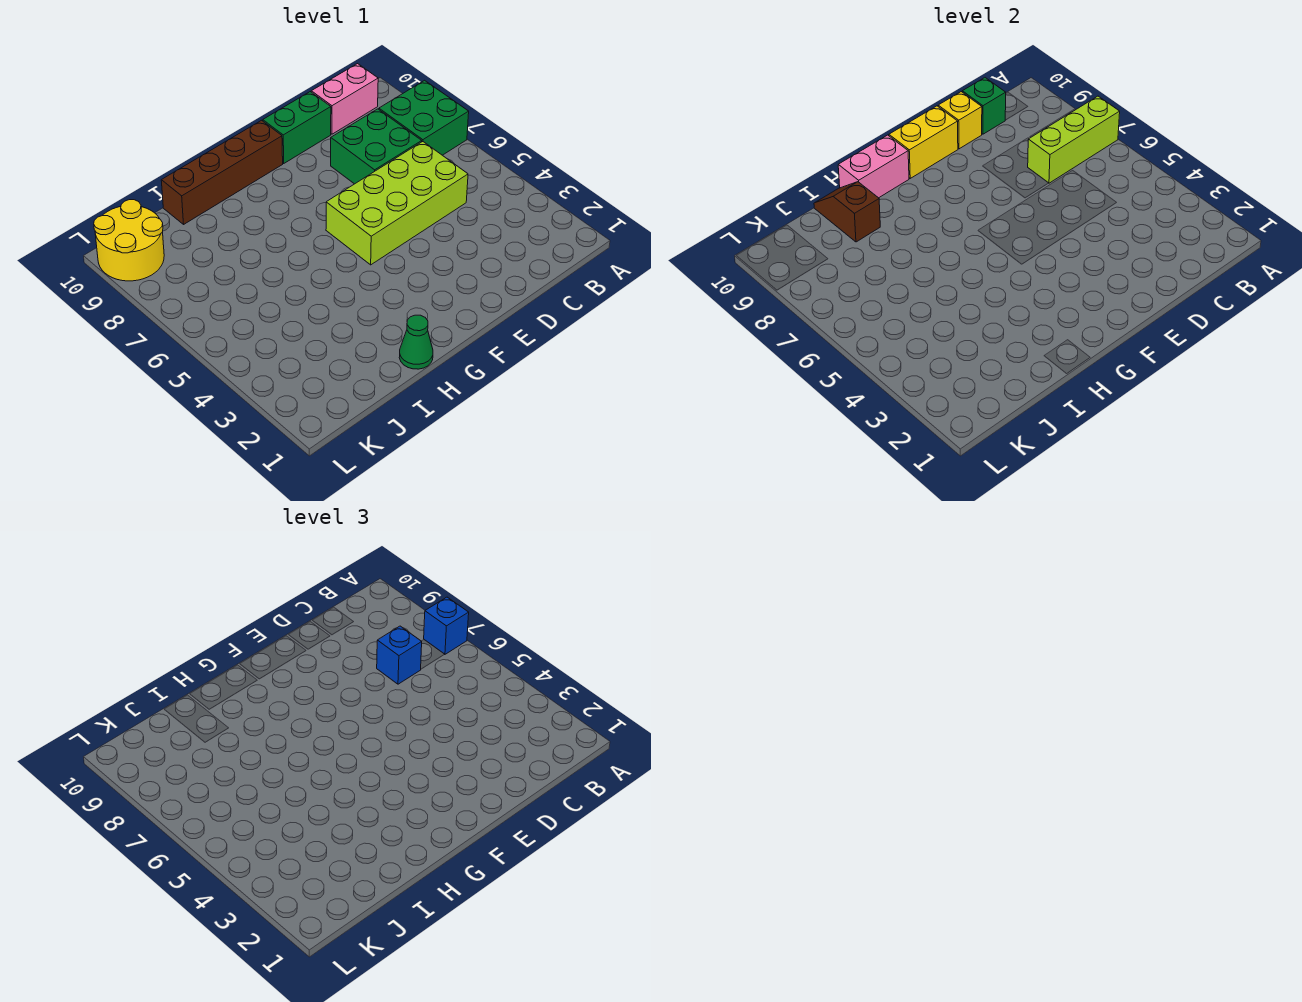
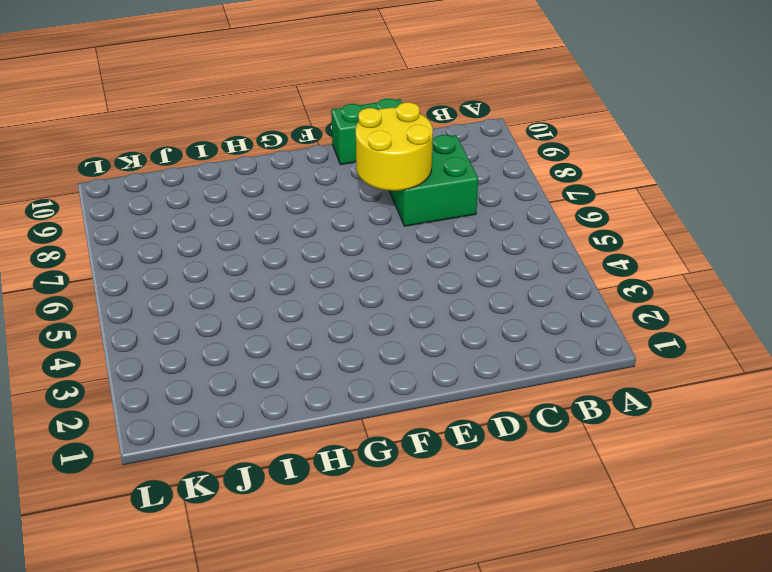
yellow 2x2 round brick [356,102,433,191] -> yellow 2x2 round brick moved to [94,200,164,281]
none -> green 2x2 brick [379,80,469,155]
none -> pink 1x2 brick [311,64,378,134]
none -> lime 2x4 brick [326,142,468,265]

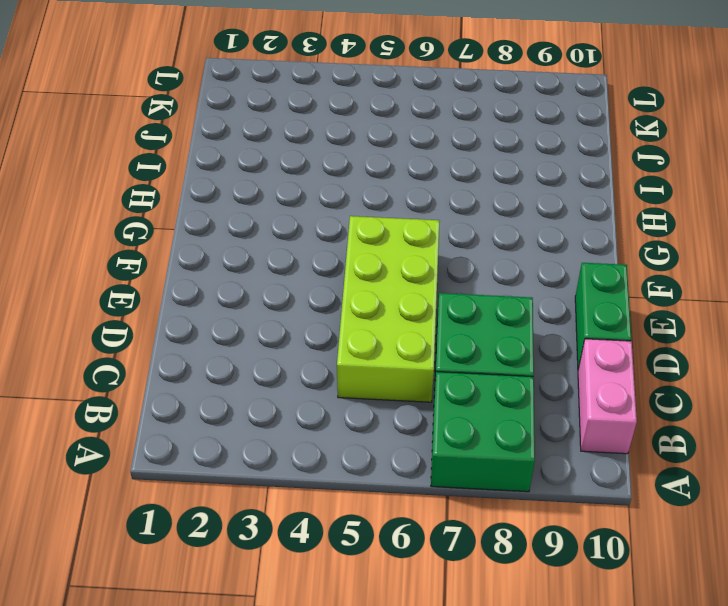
none -> brown 1x4 brick [161,120,283,224]
none -> green 1x1 cone [399,315,433,369]
none -> yellow 2x2 round brick [94,200,164,281]

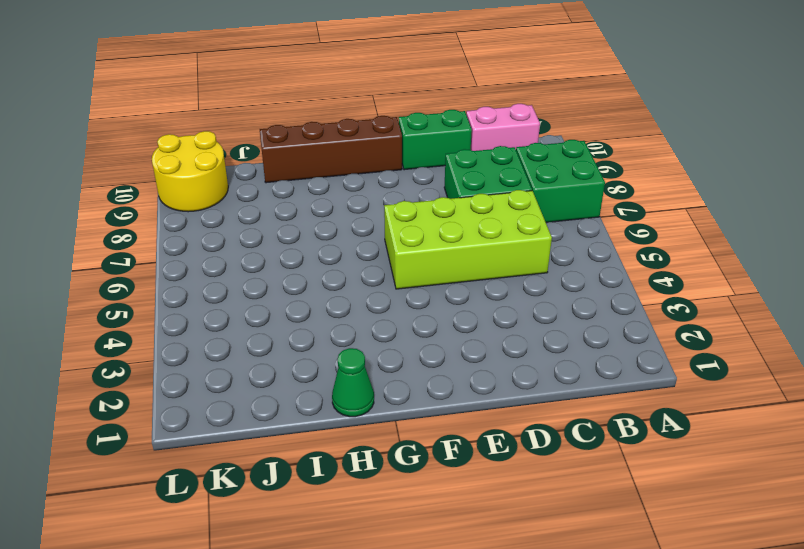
none -> lime 1x3 brick [1028,96,1120,183]
none -> green 1x1 brick [962,78,1006,134]
none -> yellow 1x1 brick [938,92,982,149]

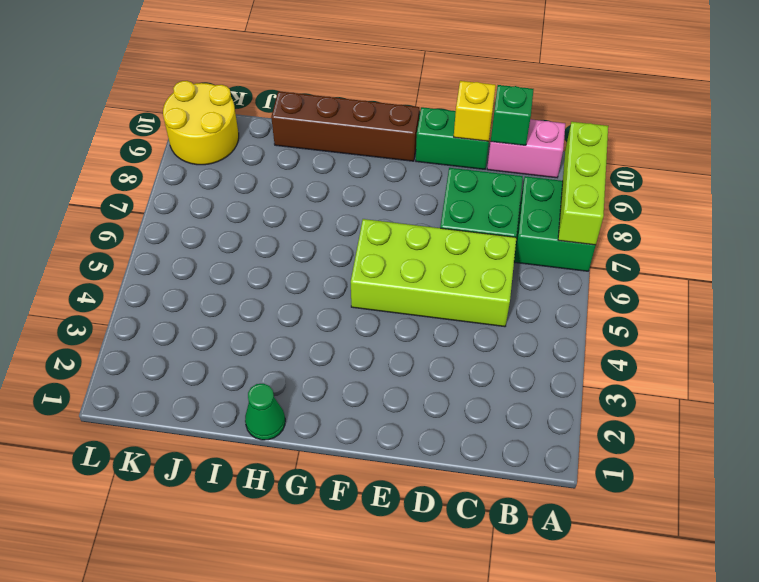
lime 1x3 brick [558,122,608,245] -> lime 1x3 brick turned to [1028,96,1120,183]
none -> yellow 1x2 brick [889,106,958,178]
none -> pink 1x2 brick [838,135,909,198]
none -> brown 1x2 slope [814,182,880,242]

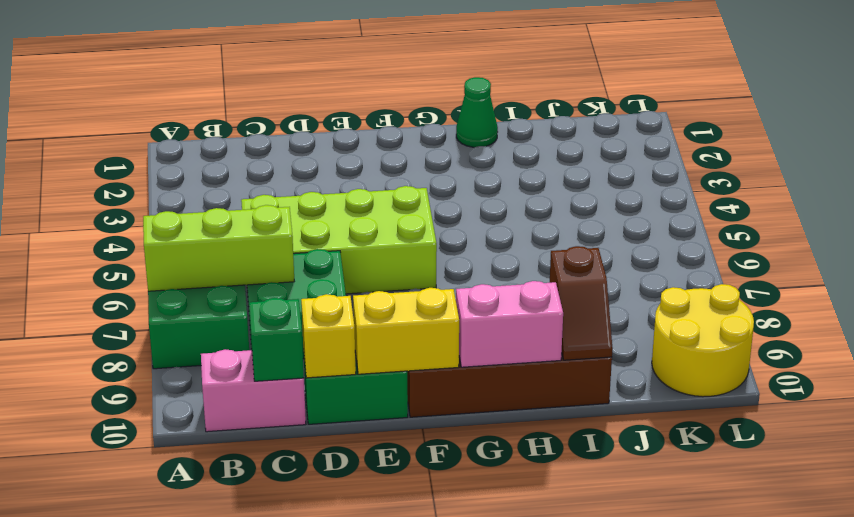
none -> blue 1x1 brick [424,597,469,654]
none -> blue 1x1 brick [377,626,422,684]

